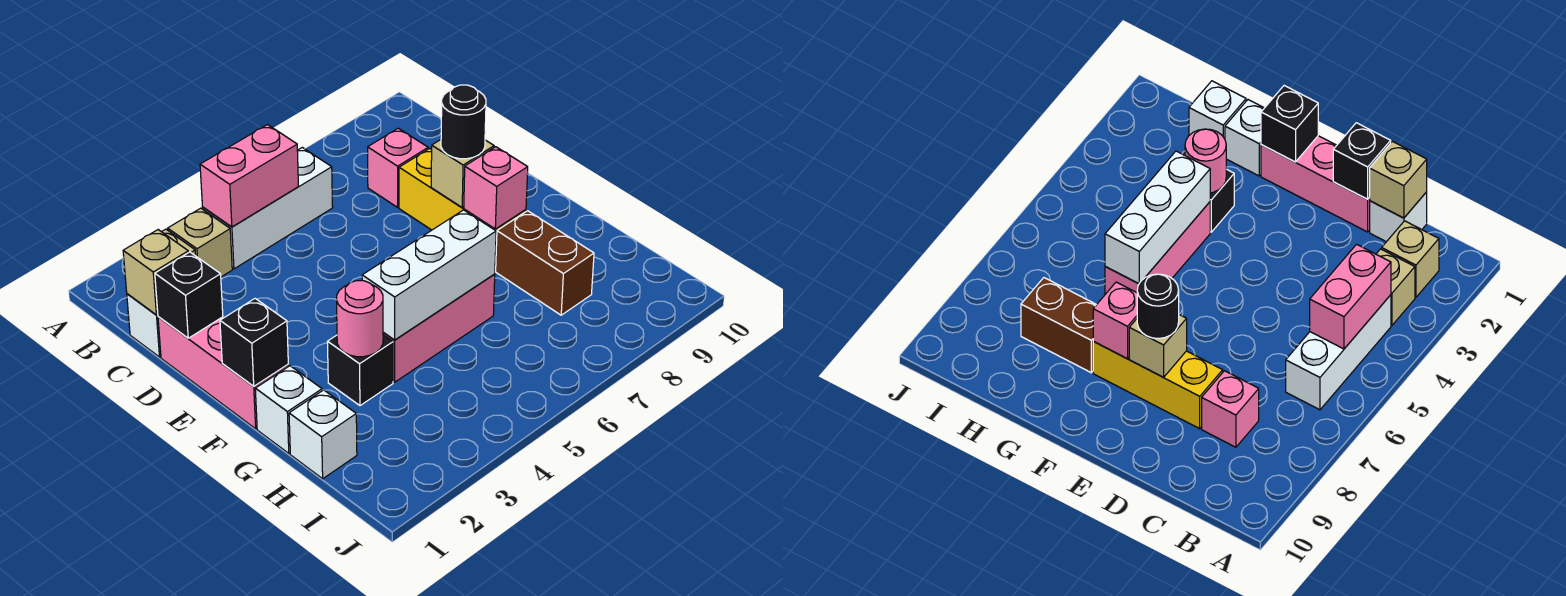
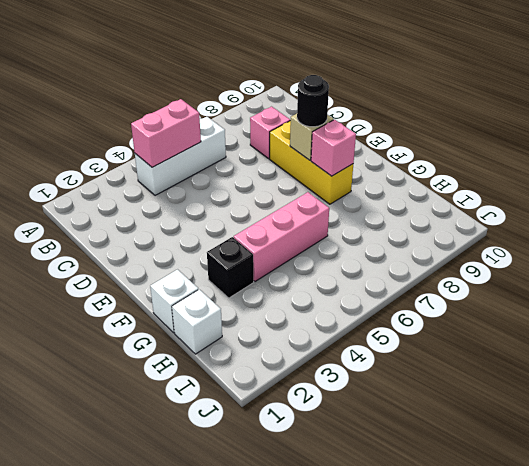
none -> tan 1x1 brick [1382,221,1439,297]
none -> tan 1x1 brick [168,208,232,277]
none -> white 1x1 brick [127,294,161,357]

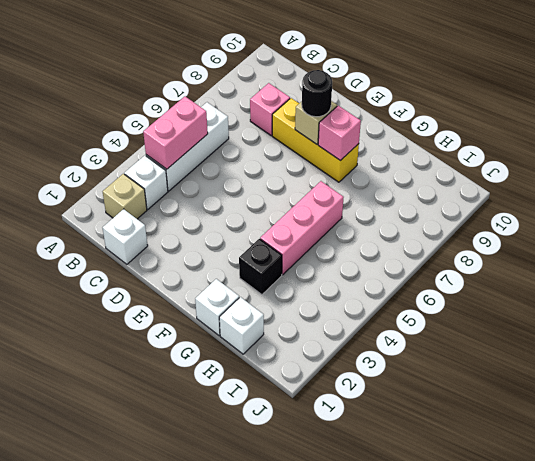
white 1x1 brick [124,155,168,209] -> tan 1x1 brick [168,208,232,277]
none -> pink 1x3 brick [158,317,288,429]
none -> brown 1x2 brick [496,211,594,315]
none -> tan 1x1 brick [123,230,188,315]

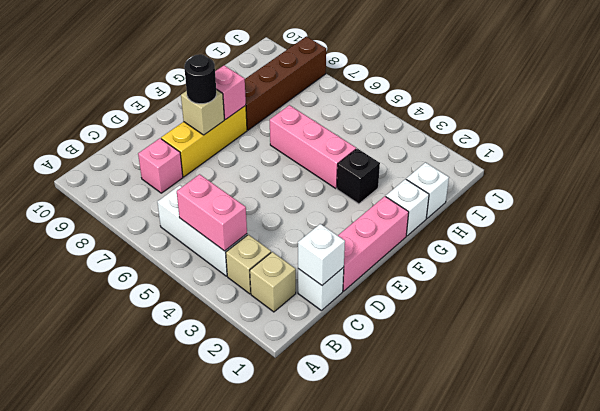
white 1x1 brick [298,224,345,285] -> tan 1x1 brick [123,230,188,315]
brown 1x4 brick [245,36,326,130] -> brown 1x2 brick [496,211,594,315]
none -> black 1x1 brick [155,252,223,338]
none -> black 1x1 brick [220,299,288,386]
none -> pink 1x1 round brick [337,281,383,357]

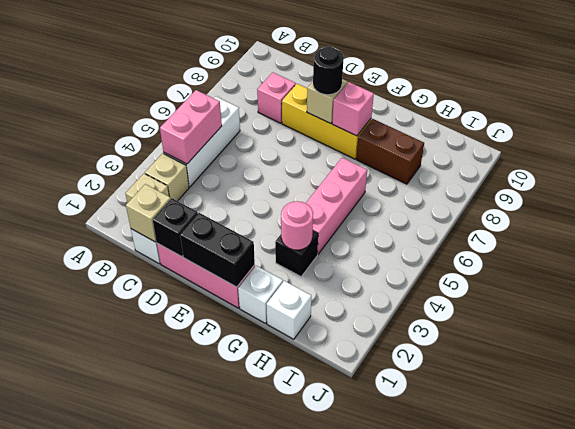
black 1x2 brick [180,213,255,287] -> black 1x1 brick [220,299,288,386]
none -> white 1x3 brick [362,210,496,340]

